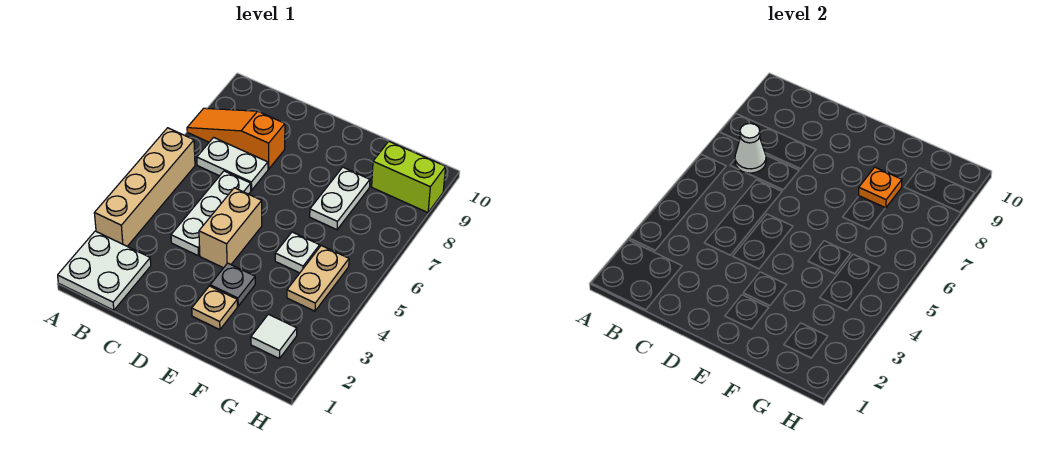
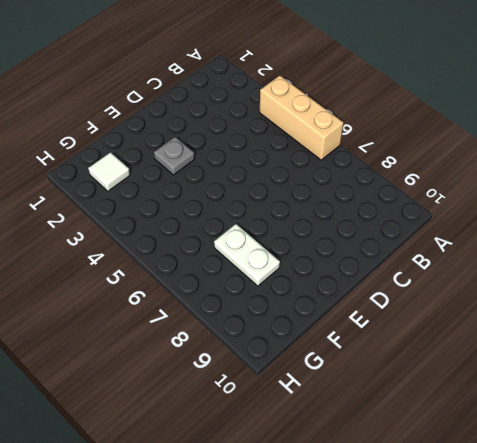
tan 1x3 brick [260,76,343,160] -> tan 1x4 brick [94,128,195,246]
none -> white 2x2 plate [58,231,151,310]
none -> orange 1x3 slope [187,108,285,169]
none -> white 1x2 plate [197,137,268,190]

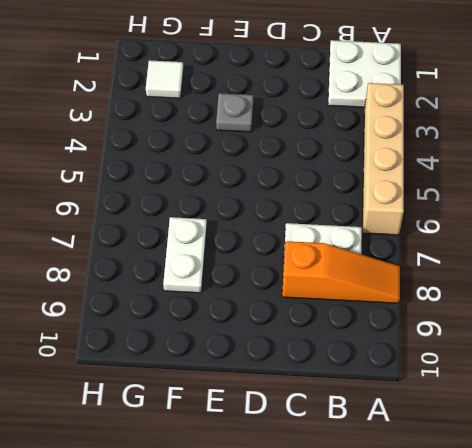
none -> white 1x3 plate [171,171,251,256]
none -> tan 1x2 brick [199,188,262,268]
none -> tan 1x1 plate [192,286,237,330]

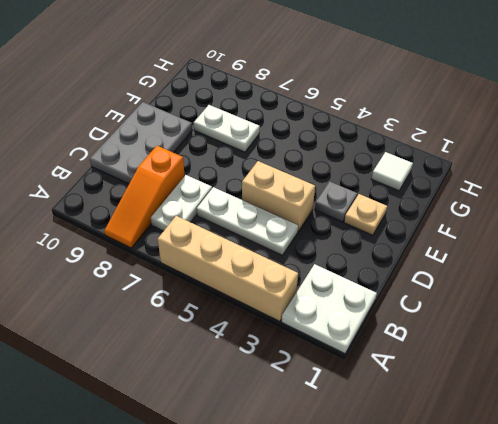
grey 2x3 plate [90,102,192,184] -> none
none -> white 1x1 plate [275,232,320,273]
none -> tan 1x2 plate [287,246,349,311]
none -> lime 1x2 brick [372,141,446,213]

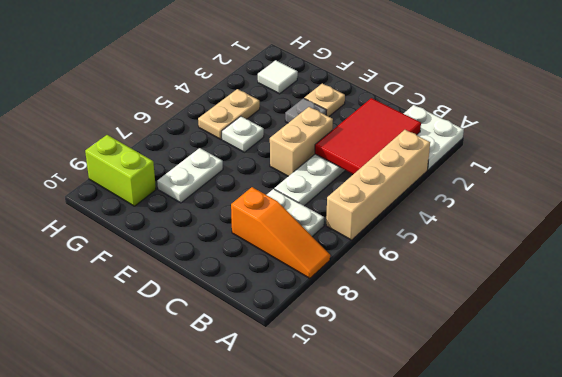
red 2x3 tile [315,98,421,174] -> none
none -> white 1x1 cone [735,123,766,173]
none -> orange 1x1 plate [859,167,902,208]

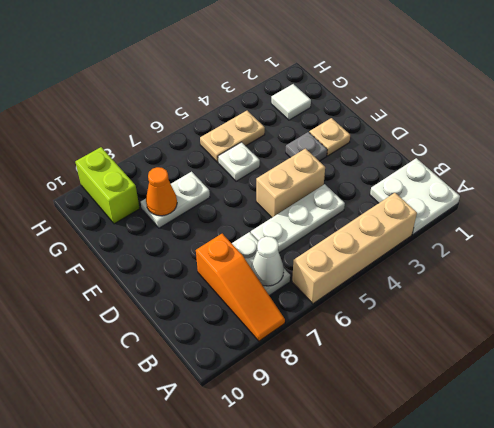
orange 1x1 cone [146,167,177,216] -> orange 1x1 plate [859,167,902,208]

